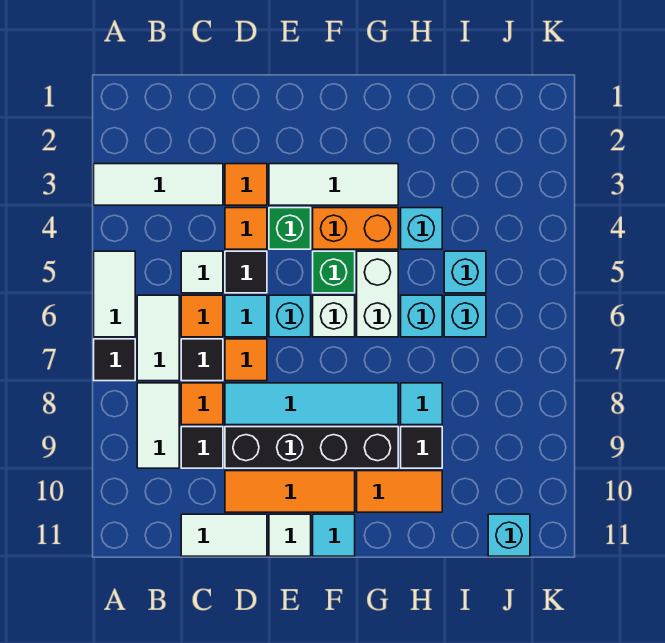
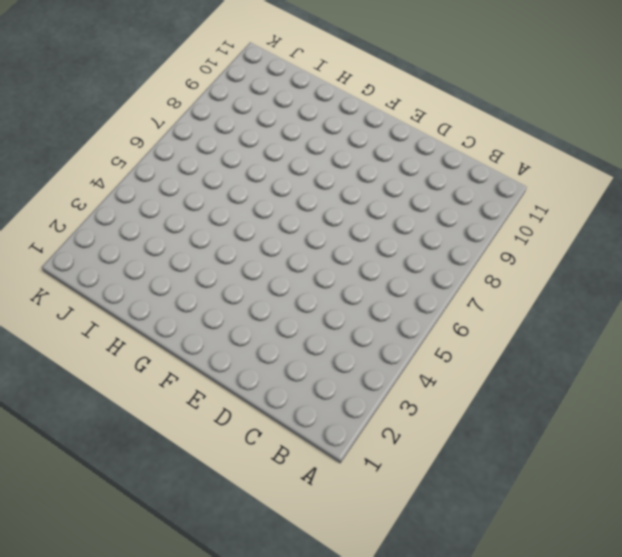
none -> white 1x3 tile [94,164,223,205]
none -> white 1x2 tile [94,251,135,337]
none -> black 1x1 tile [94,339,135,381]
none -> white 1x2 tile [137,295,179,381]

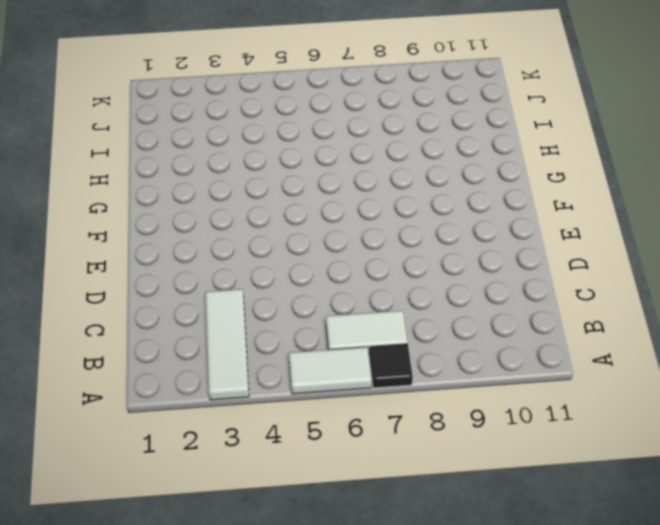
none -> white 1x2 tile [137,383,179,468]
none -> white 1x1 tile [181,251,223,293]
none -> orange 1x1 tile [181,295,223,337]
none -> black 1x1 tile [181,339,223,381]

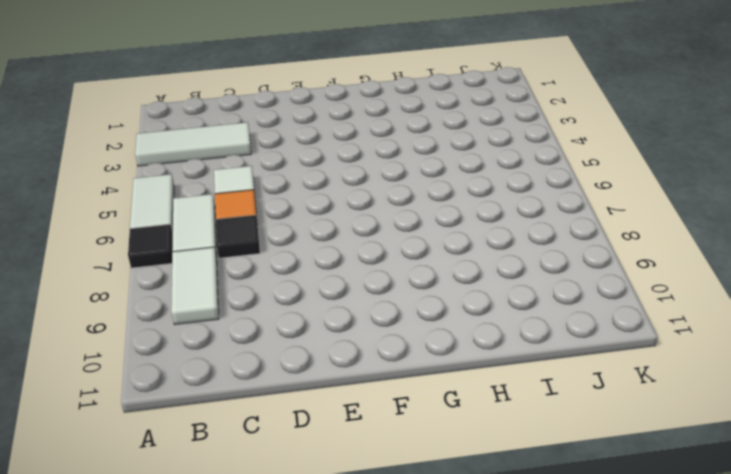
none -> orange 1x1 tile [181,383,223,425]
none -> black 1x1 tile [181,427,223,468]
none -> white 1x2 tile [181,514,267,556]
none -> orange 1x1 tile [225,164,267,205]

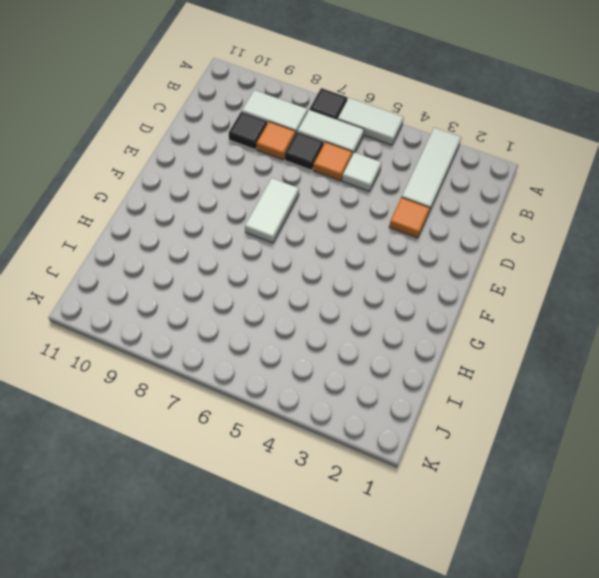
white 1x2 tile [245,178,299,243] -> white 1x2 tile moved to [181,514,267,556]
none -> orange 1x1 tile [225,208,267,249]
none -> black 1x1 tile [225,251,267,293]
none -> cyan 1x1 tile [225,295,267,337]
none -> orange 1x1 tile [225,339,267,381]

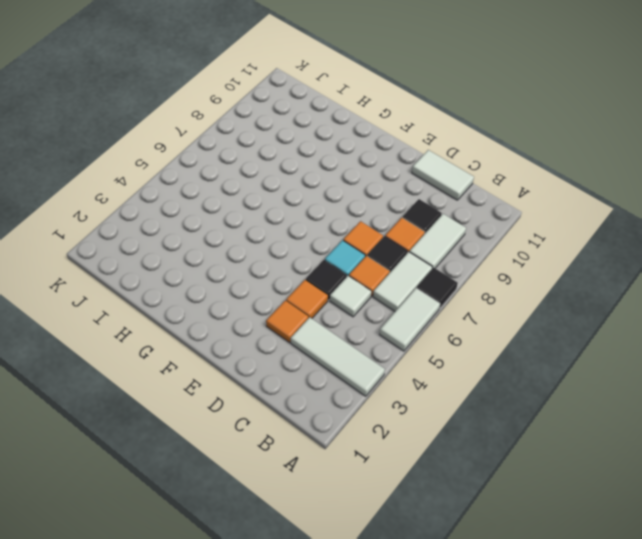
none -> cyan 1x4 tile [225,383,398,425]
none -> black 1x4 brick [225,427,398,468]
none -> orange 1x3 tile [225,471,355,512]
none -> white 1x3 tile [269,164,398,205]

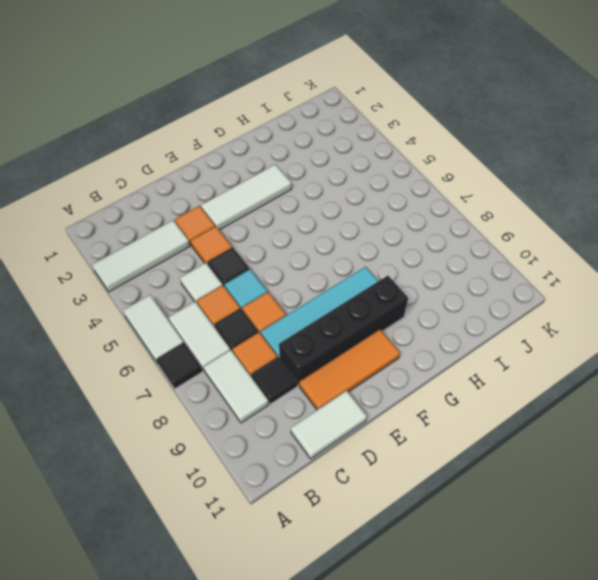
none -> green 1x1 brick [269,208,311,249]
none -> cyan 1x1 brick [269,295,311,337]
none -> white 1x1 tile [269,514,311,556]
none -> orange 1x2 brick [313,208,398,249]

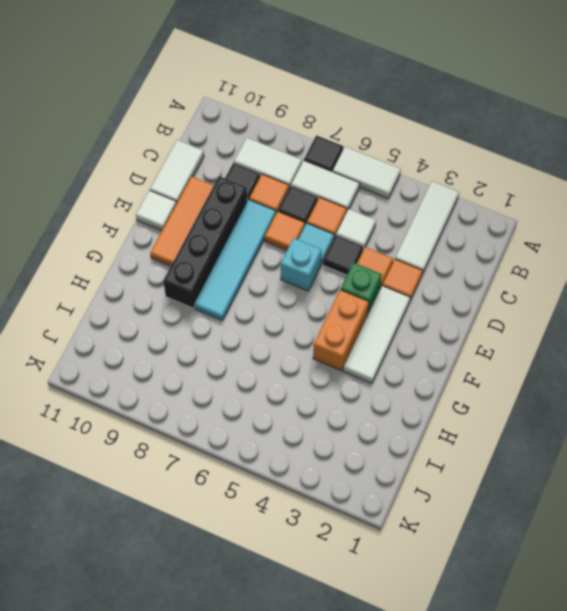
none -> green 1x1 brick [313,251,355,293]
none -> white 1x1 brick [313,295,355,337]
none -> cyan 1x1 tile [313,514,355,556]
none -> white 1x2 brick [357,251,398,337]

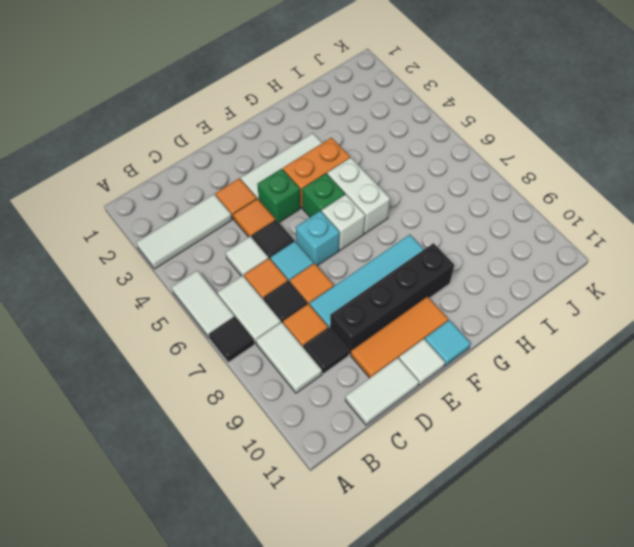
none -> orange 1x2 tile [357,471,442,512]
none -> cyan 1x1 brick [401,208,442,249]
none -> cyan 1x1 brick [401,295,442,337]
none -> cyan 1x1 tile [401,383,442,425]

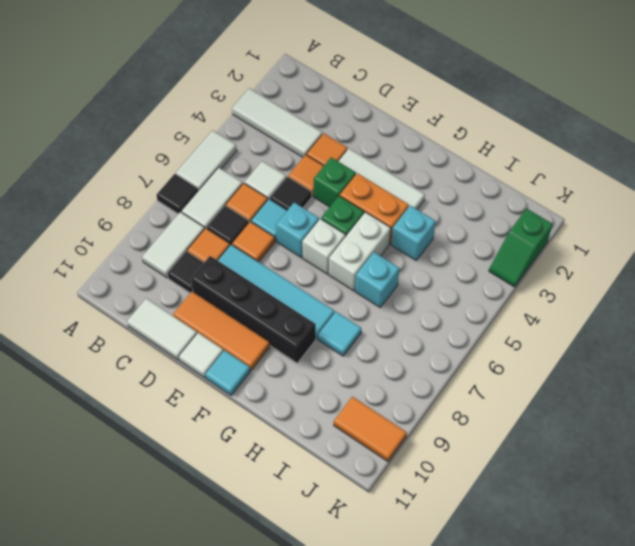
orange 1x2 tile [334,397,407,461] -> orange 1x2 tile moved to [357,471,442,512]
green 1x2 slope [489,208,553,287] -> none
none -> black 1x1 tile [401,427,442,468]
none -> cyan 1x1 brick [444,251,486,293]
none -> cyan 1x1 brick [444,295,486,337]
none -> cyan 1x1 brick [488,514,530,556]

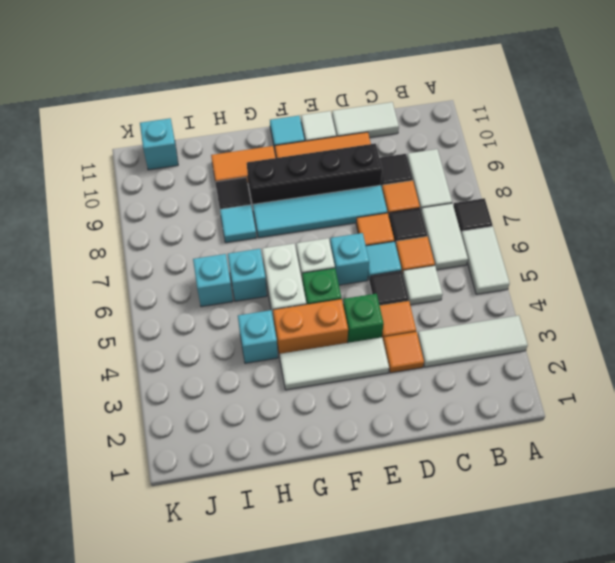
none -> cyan 1x1 brick [444,251,486,293]

